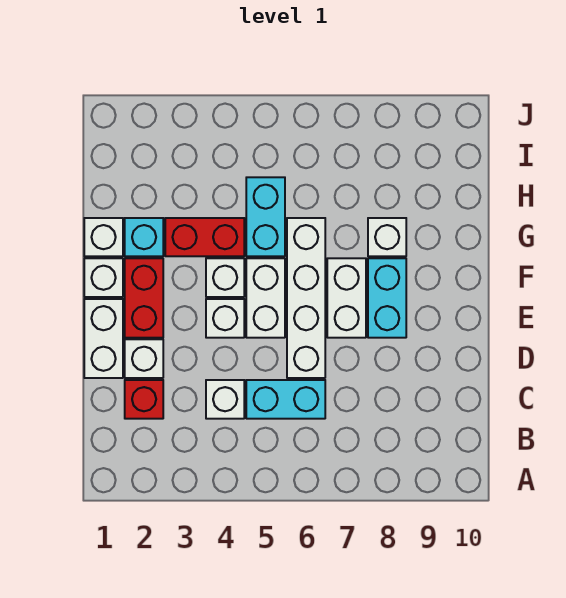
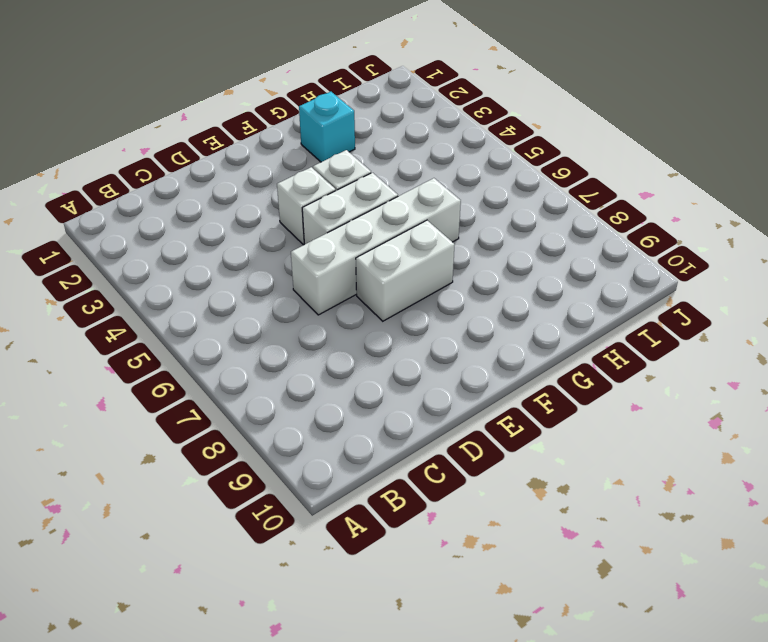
none -> red 1x1 brick [125,380,163,419]
none -> white 1x1 brick [206,380,244,419]
none -> cyan 1x2 brick [246,380,325,419]

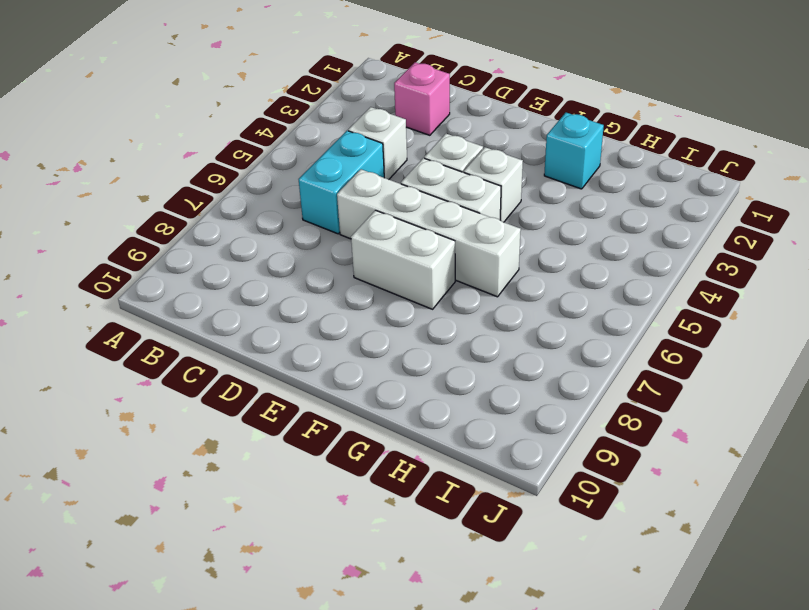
pink 1x1 brick [394,62,450,135] -> red 1x1 brick [125,380,163,419]
none -> white 1x2 brick [84,299,123,378]
none -> white 1x1 brick [125,339,163,378]
none -> red 1x2 brick [125,258,163,338]

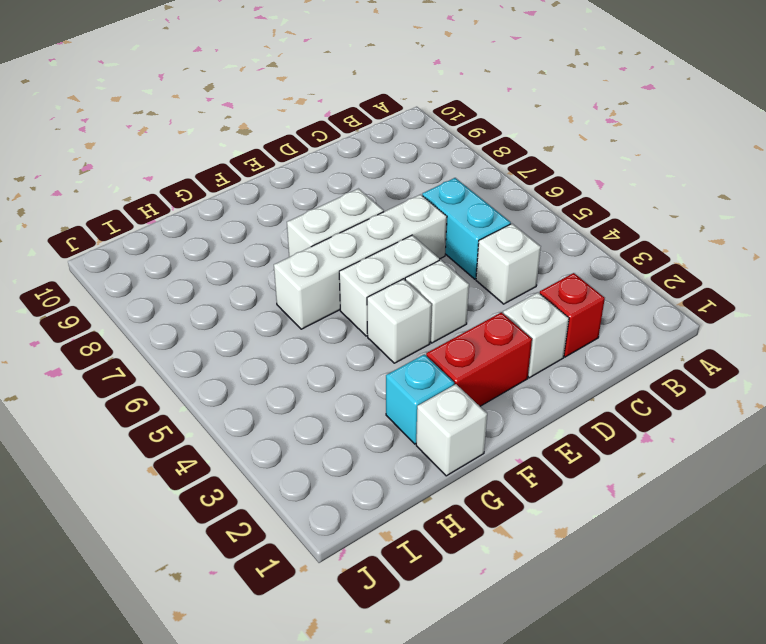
none -> white 1x2 brick [84,299,123,378]
none -> cyan 1x2 brick [368,258,406,338]
none -> white 1x1 brick [84,258,123,297]

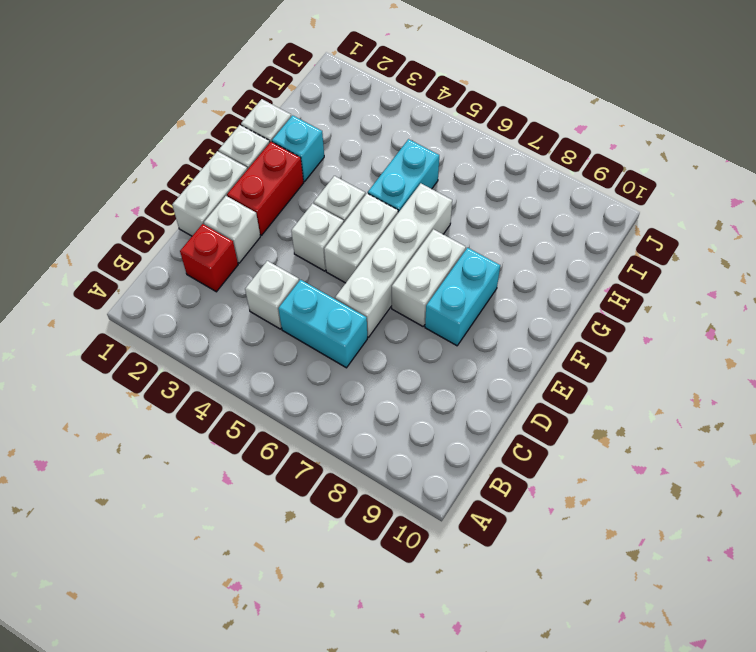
none -> red 1x2 brick [165,218,244,256]
none -> white 1x1 brick [368,218,406,256]

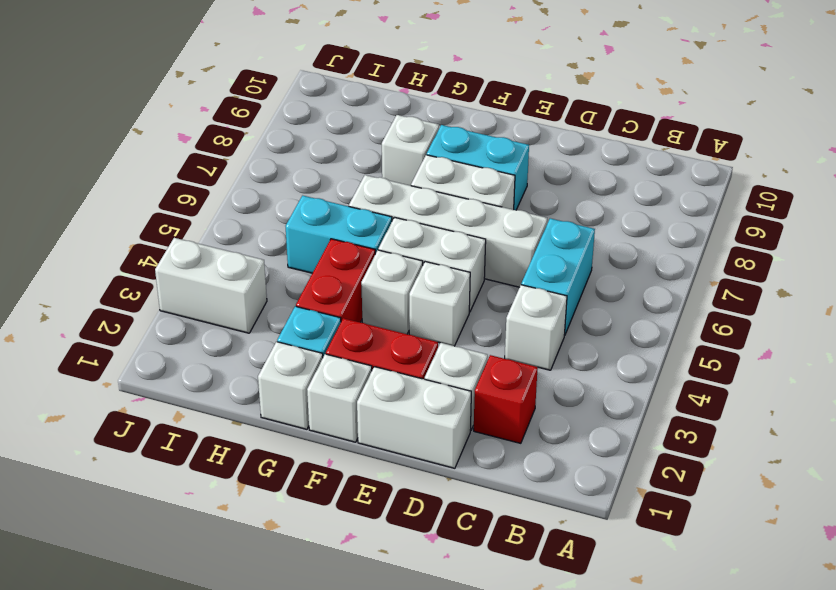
white 1x2 brick [155,238,267,333] -> none

